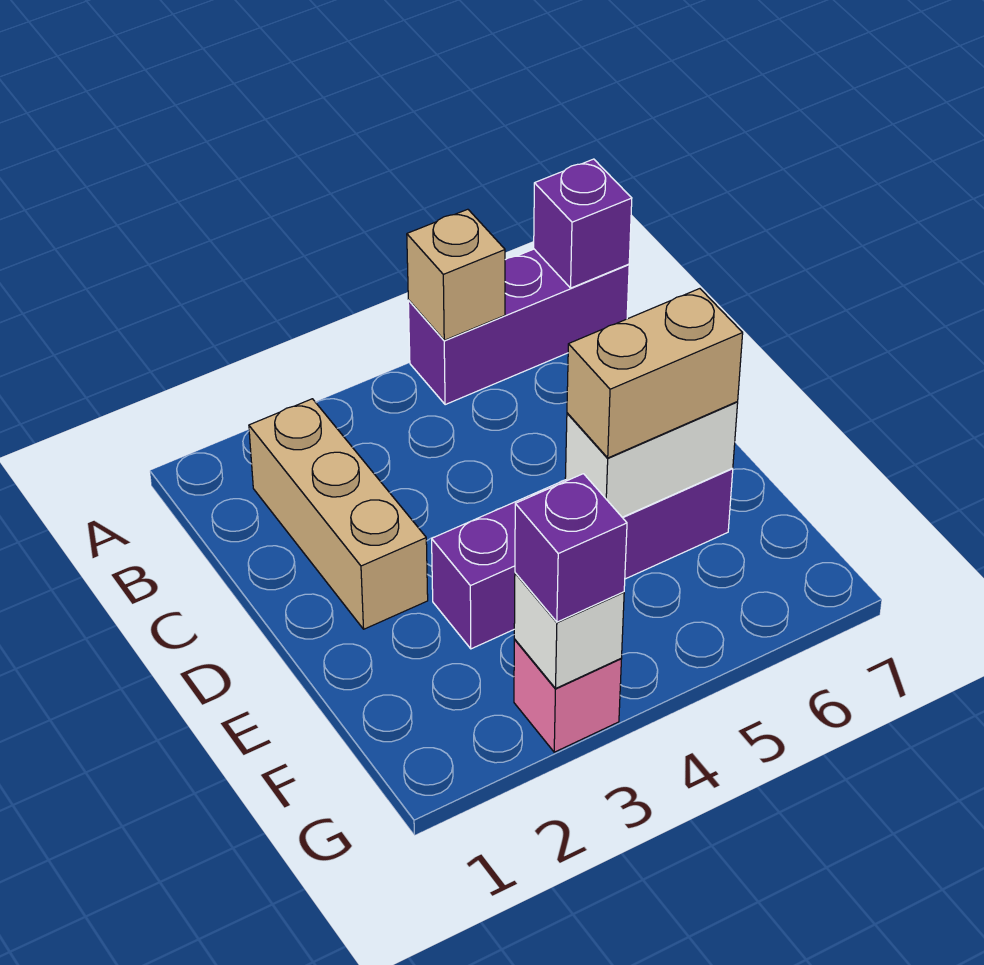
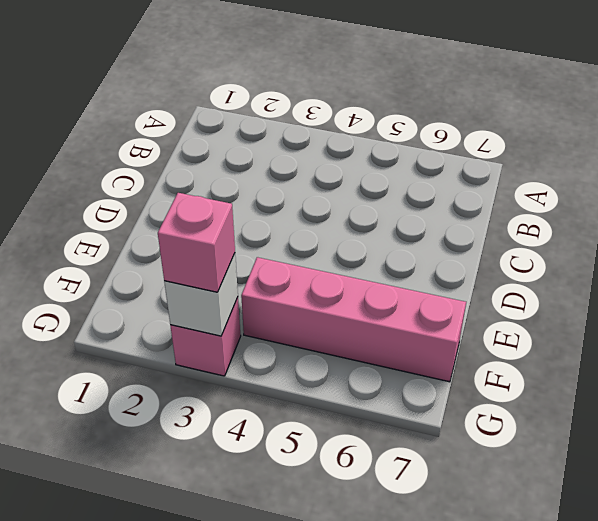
pink 1x4 brick [241,257,466,382] -> none
pink 1x1 brick [158,193,235,292] -> purple 1x1 brick [515,474,627,622]
none -> purple 1x3 brick [408,249,629,405]
none -> tan 1x3 brick [249,399,428,629]

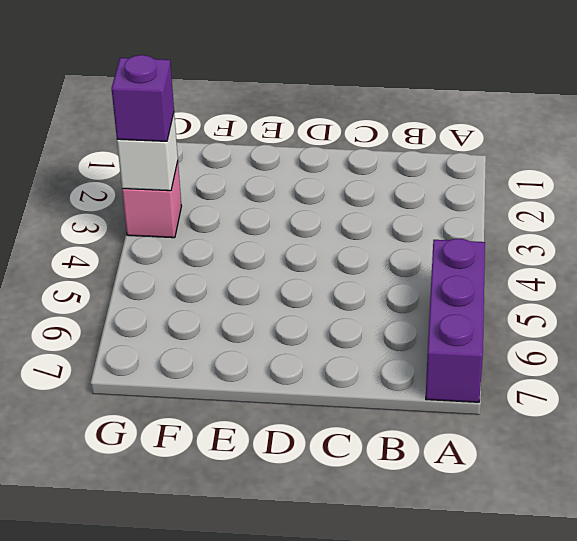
none -> tan 1x3 brick [249,399,428,629]
none -> purple 1x4 brick [432,468,733,649]

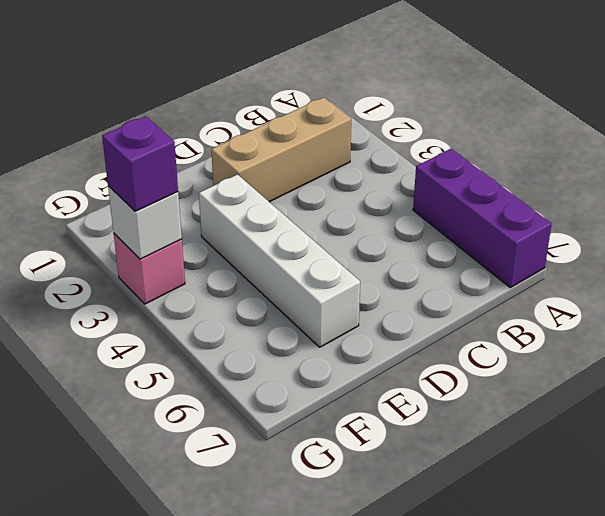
white 1x4 brick [199,175,360,347] -> purple 1x4 brick [432,468,733,649]
none -> tan 1x1 brick [407,209,505,340]
none -> purple 1x1 brick [534,159,632,288]

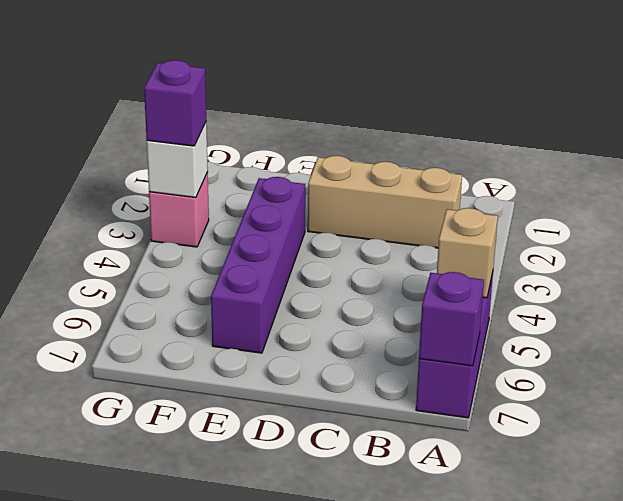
none -> white 1x2 brick [565,402,738,517]
none -> tan 1x2 brick [567,289,743,458]

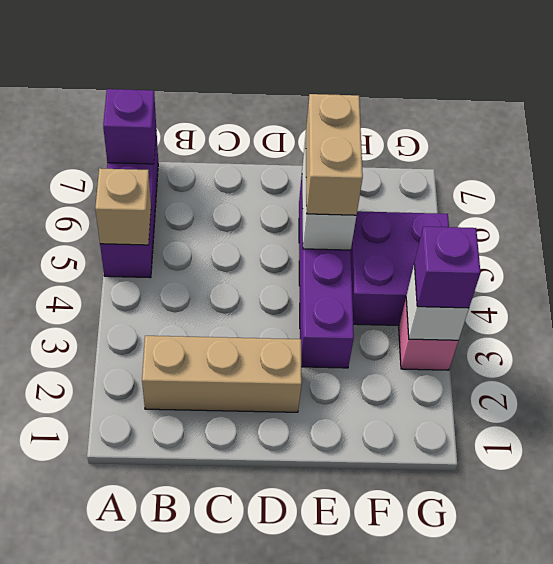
purple 2x2 brick [351,211,449,325] -> none

